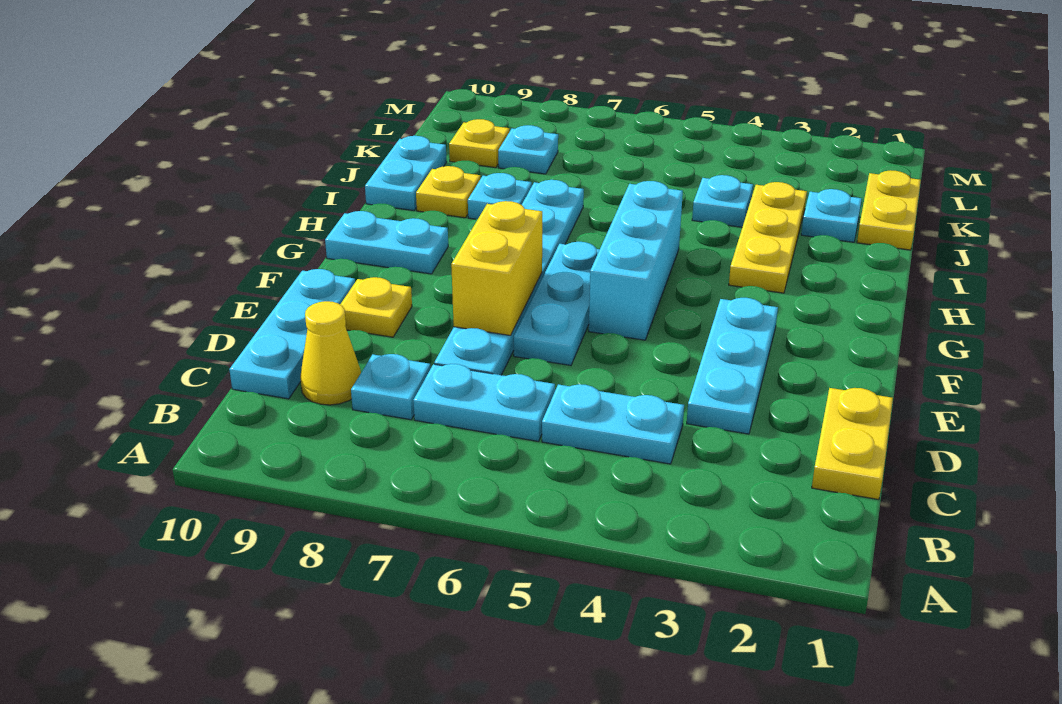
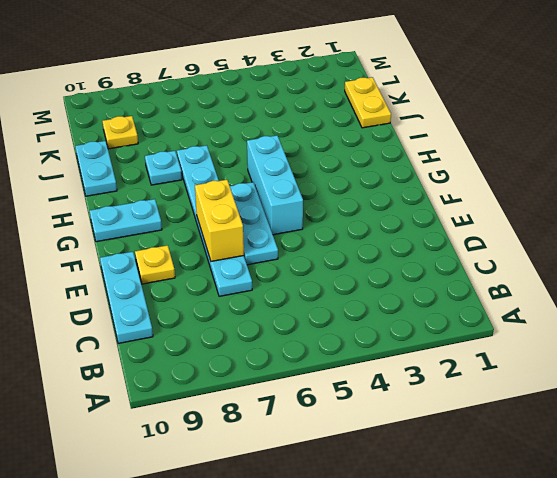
none -> yellow 1x2 plate [812,388,893,500]
none -> cyan 1x2 plate [542,384,684,464]
none -> cyan 1x2 plate [413,364,555,441]

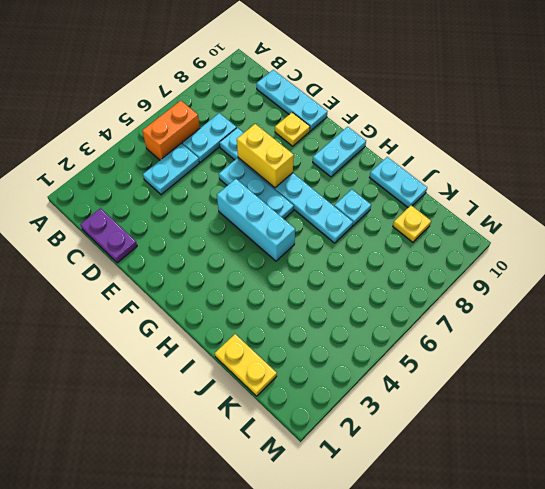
orange 1x2 brick [142,101,200,160] -> none
purple 1x2 plate [80,208,137,263] -> yellow 1x2 plate [812,388,893,500]
none -> cyan 1x1 plate [351,354,431,420]
none -> yellow 1x1 cone [300,301,361,405]
none -> cyan 1x3 plate [687,298,778,434]

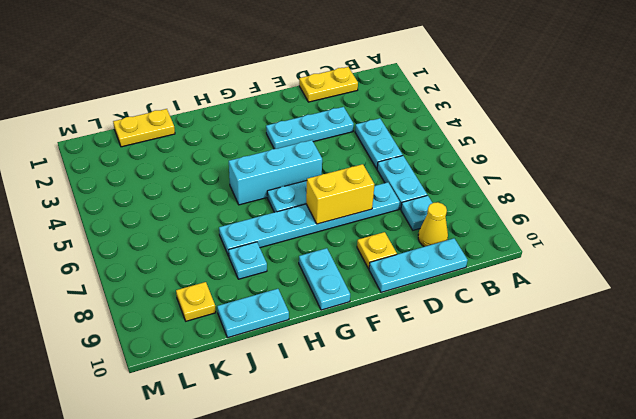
none -> yellow 1x3 plate [729,182,807,293]
none -> yellow 1x1 plate [416,166,480,218]
none -> cyan 1x1 plate [801,189,862,242]

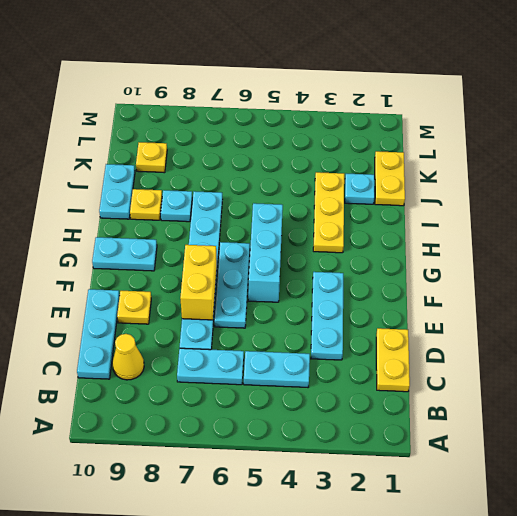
none -> cyan 1x1 plate [351,354,431,420]
none -> cyan 1x1 plate [692,175,753,227]
none -> cyan 1x1 plate [498,125,558,174]

